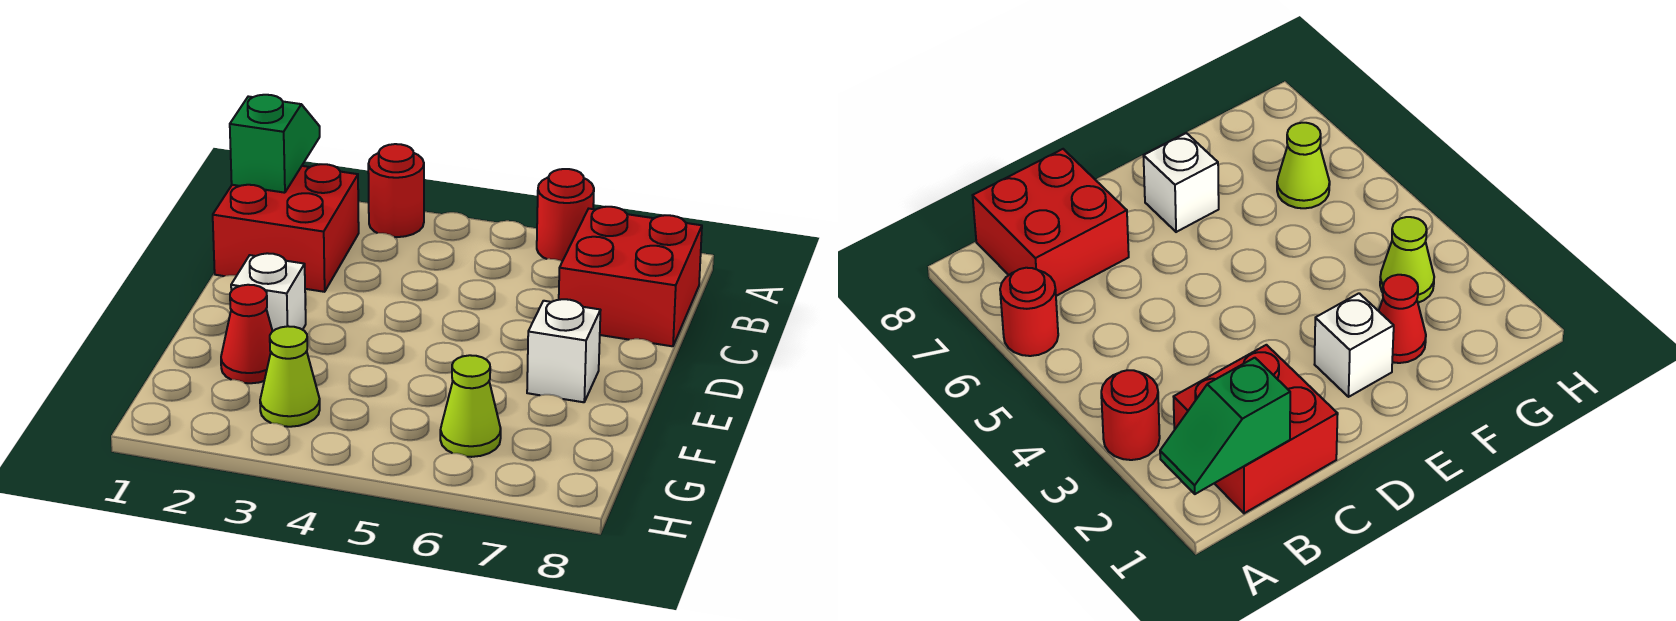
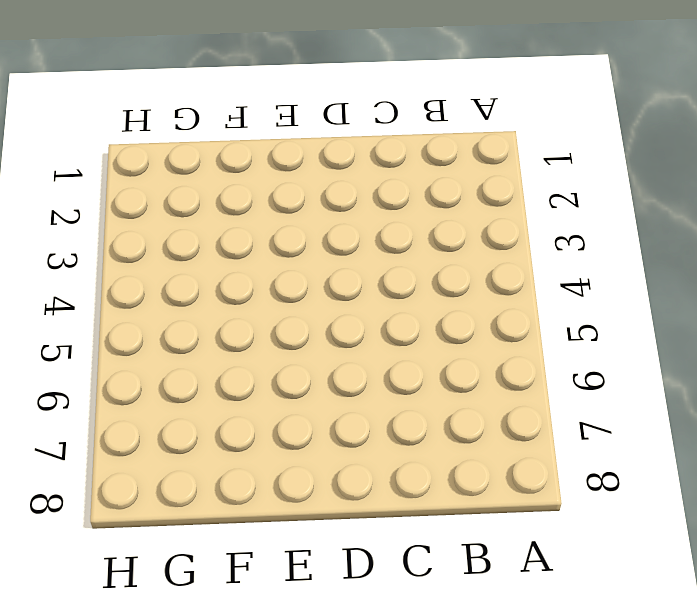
none -> red 1x1 round brick [368,144,424,237]
none -> red 1x1 round brick [537,169,594,261]

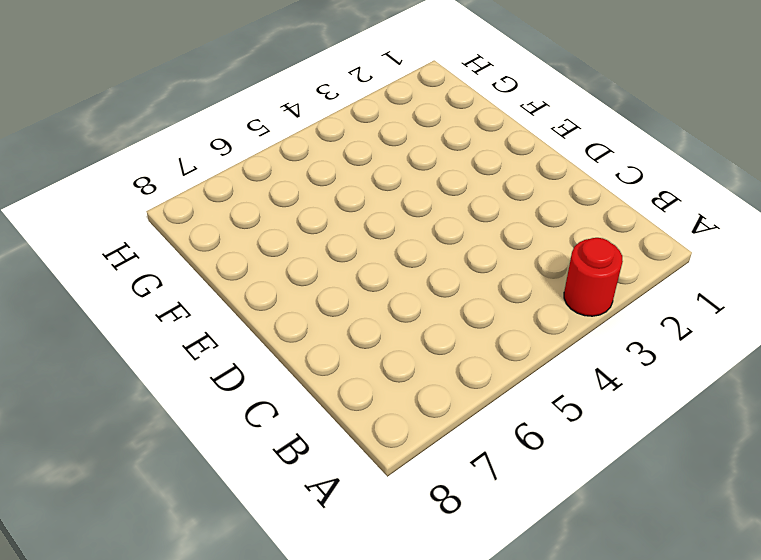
none -> red 1x1 round brick [537,169,594,261]
none -> red 2x2 brick [213,164,359,292]

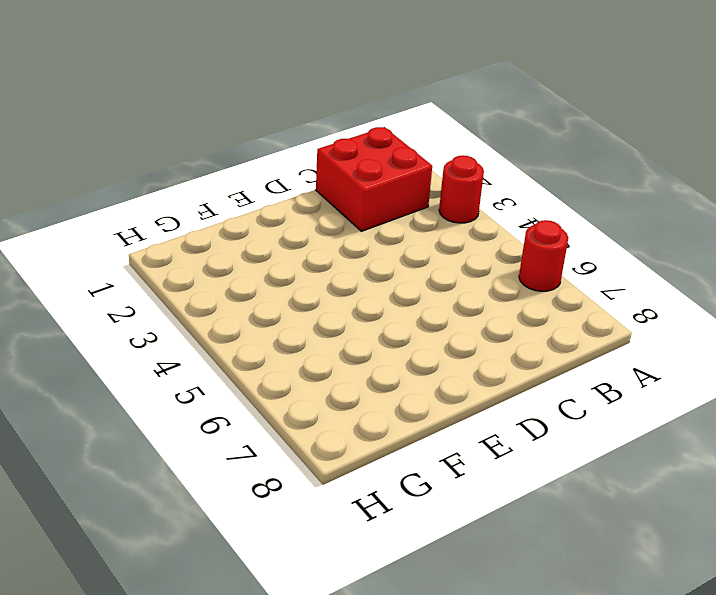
none -> red 2x2 brick [559,207,702,346]
none -> white 1x1 brick [231,253,306,331]

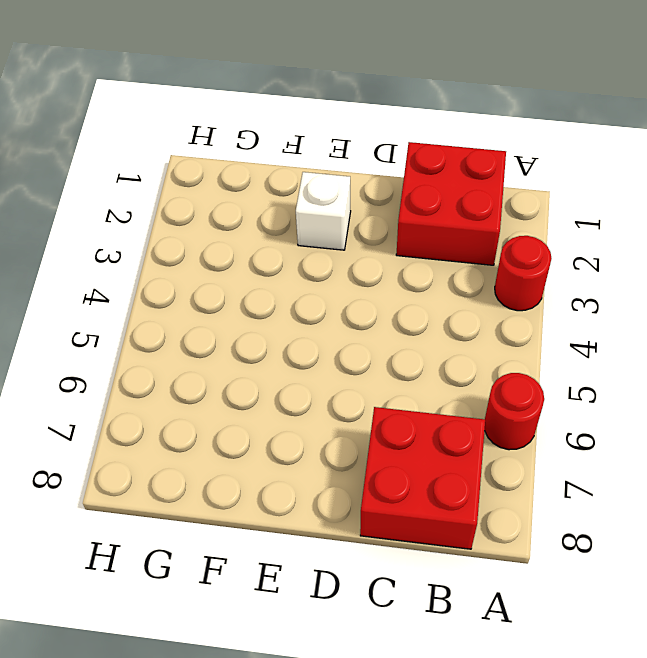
none -> white 1x1 brick [527,299,601,402]
none -> red 1x1 cone [221,285,273,383]

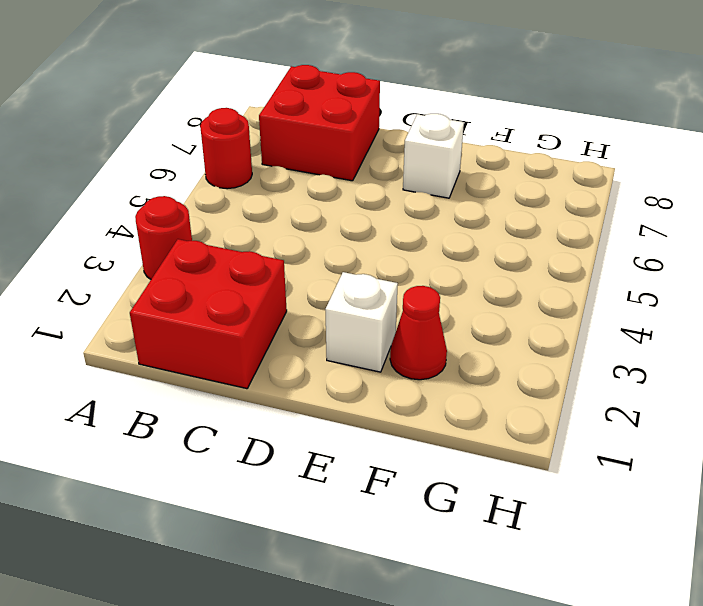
none -> lime 1x1 cone [260,326,320,427]
none -> lime 1x1 cone [440,355,501,457]

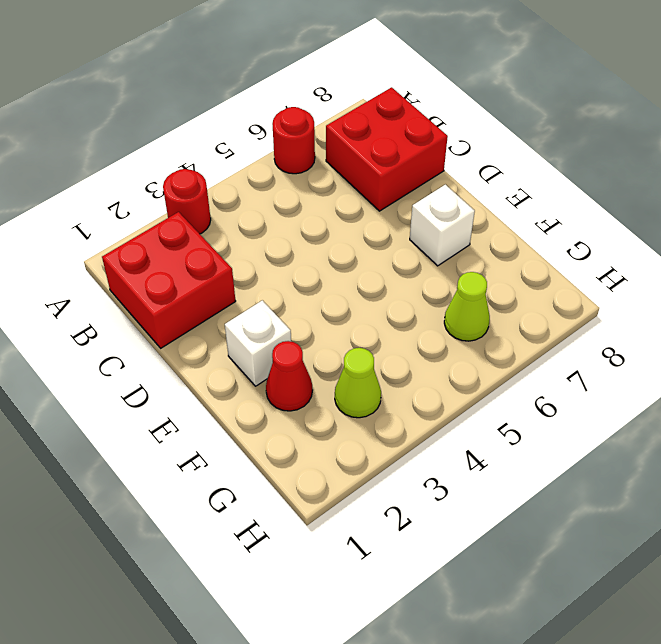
none -> green 1x2 slope [230,95,320,193]

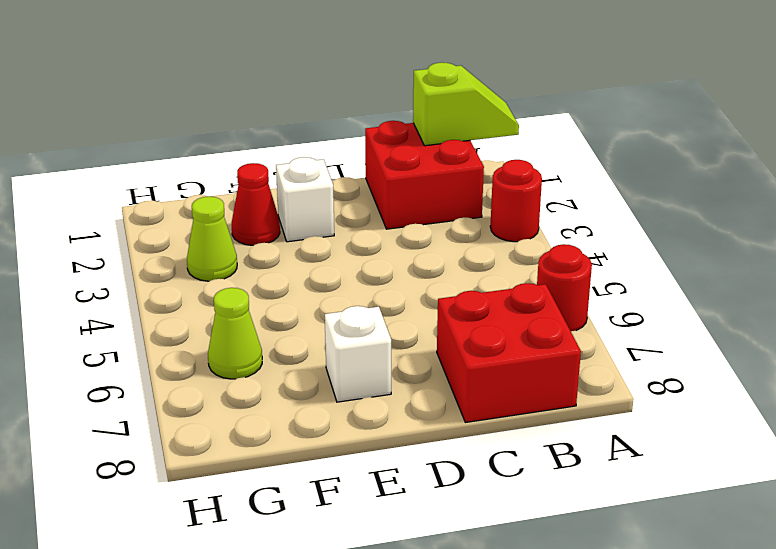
lime 1x2 slope [413,62,519,146] -> green 1x2 slope [230,95,320,193]

